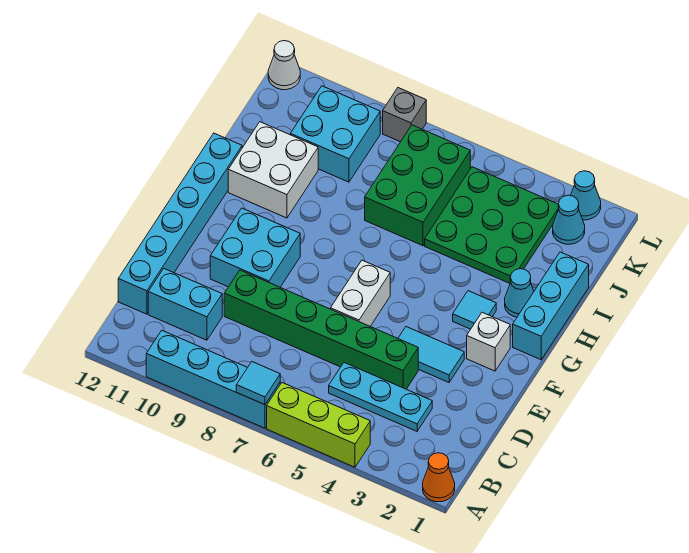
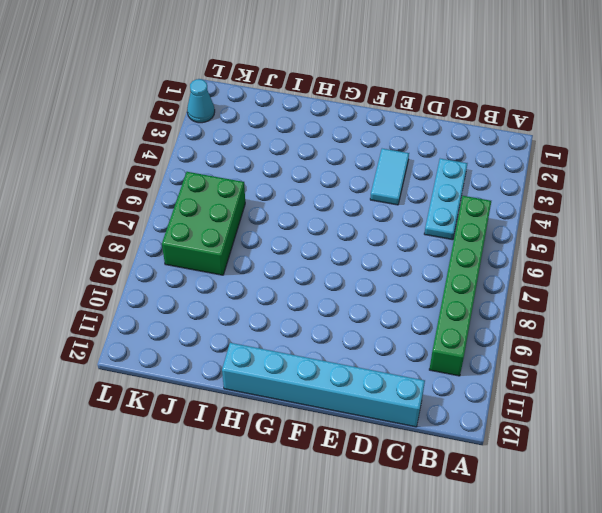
green 1x6 brick [429,196,491,376] -> green 1x6 brick moved to [224,270,418,389]
green 2x3 brick [162,172,245,275] -> green 2x3 brick turned to [365,125,470,246]
none -> orange 1x1 cone [423,453,455,502]
none -> lime 1x3 brick [267,383,370,467]
none -> cyan 1x4 brick [146,331,280,428]

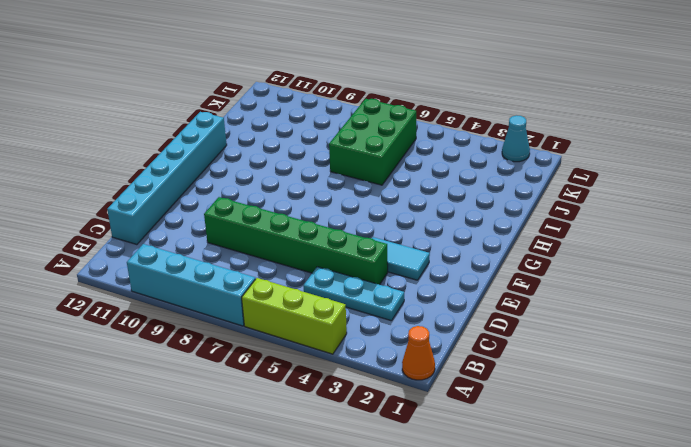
none -> cyan 1x2 brick [148,269,222,340]
none -> white 1x2 brick [331,260,390,326]
none -> cyan 2x2 brick [210,208,300,287]

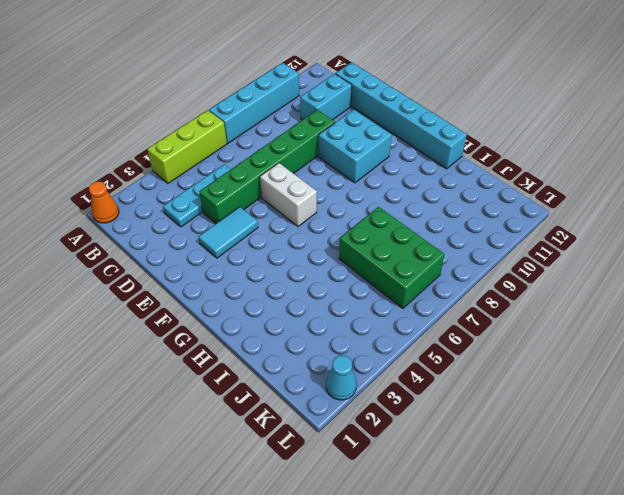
none -> white 1x1 brick [467,312,510,371]
none -> cyan 1x3 brick [513,252,589,360]
none -> cyan 1x1 tile [453,291,496,329]

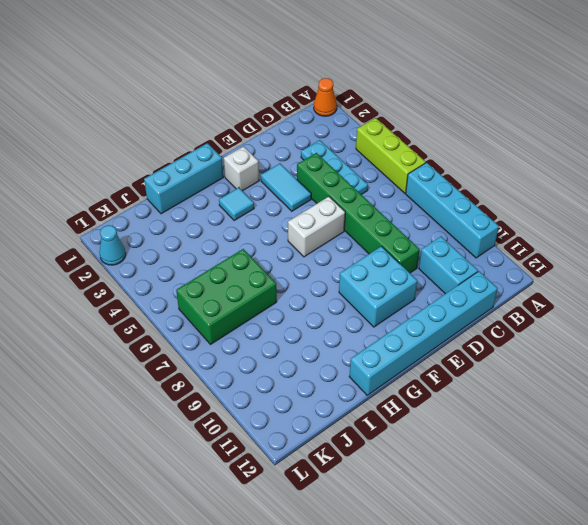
none -> cyan 1x1 cone [505,269,534,317]
none -> white 2x2 brick [228,122,318,218]
none -> green 3x3 plate [425,167,558,283]

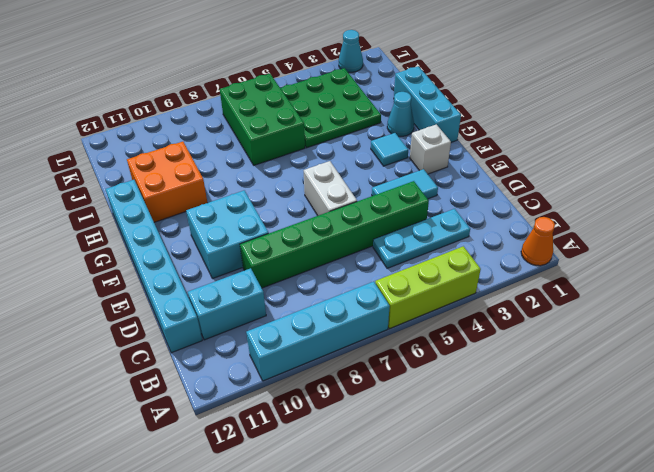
orange 2x2 brick [127,142,207,222] -> white 2x2 brick [228,122,318,218]
none -> cyan 2x2 brick [290,86,380,182]
none -> cyan 1x1 cone [553,195,585,244]
none -> grey 1x1 brick [383,88,426,142]

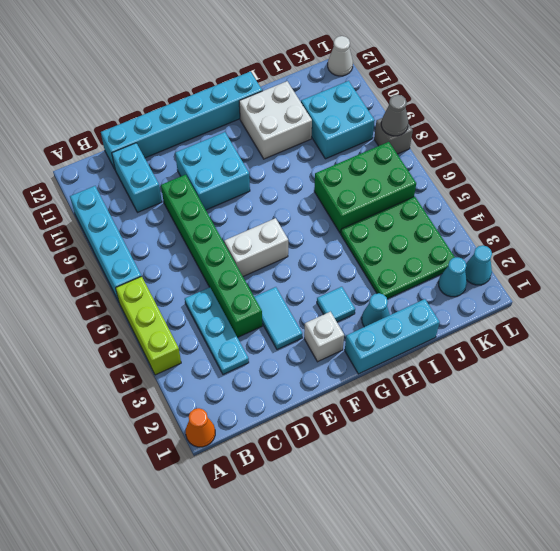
grey 1x1 cone [381,95,408,136] -> none
none -> cyan 1x1 tile [236,362,280,405]

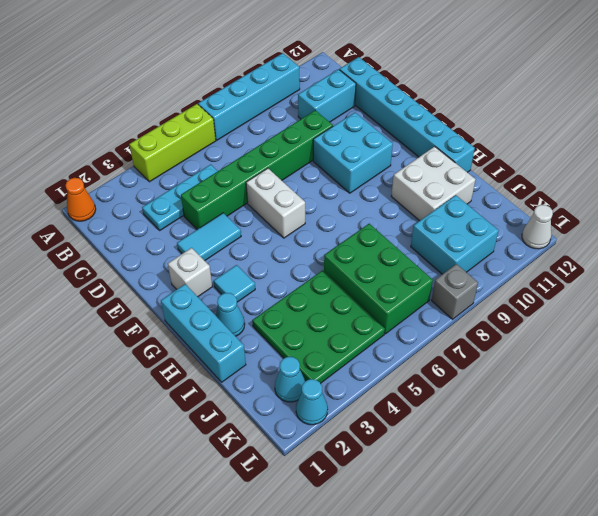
none -> cyan 1x1 tile [236,362,280,405]

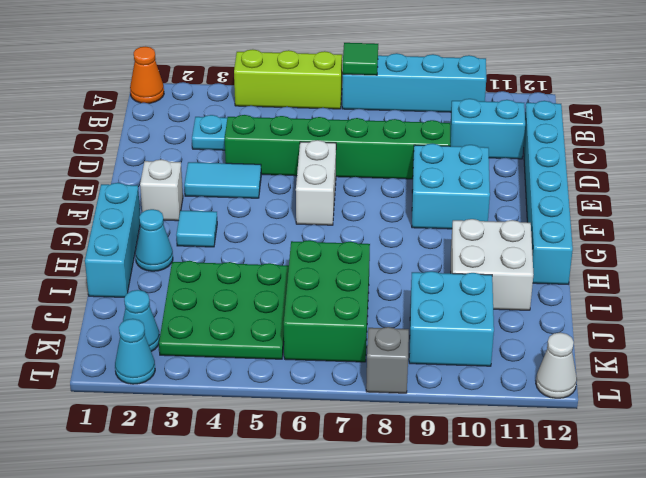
green 1x1 tile [343,43,378,75] -> cyan 1x1 tile [236,362,280,405]

